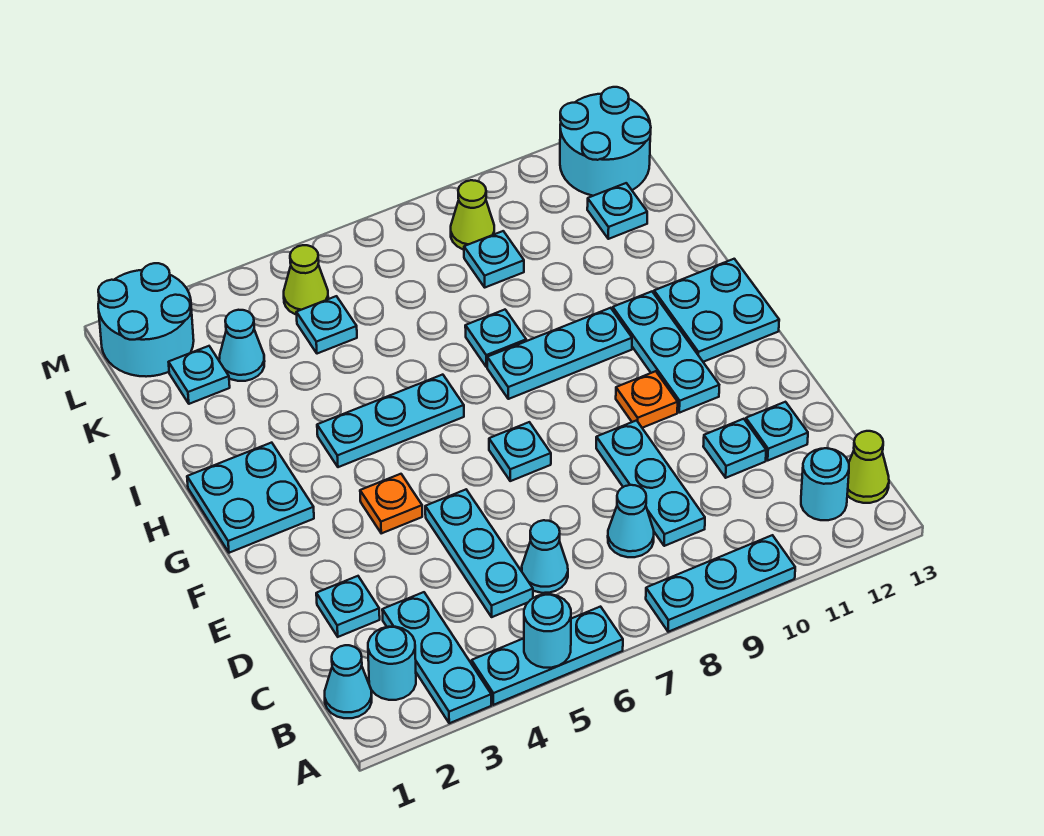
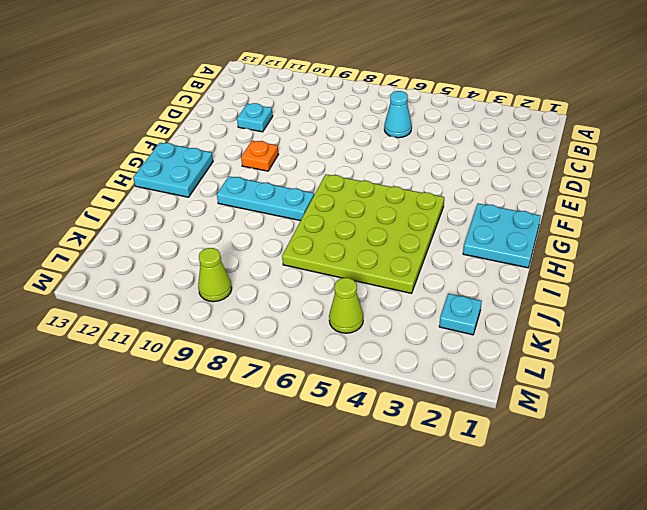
lime 4x4 plate [282,174,444,293] -> cyan 1x3 plate [317,375,464,467]
none -> cyan 1x3 plate [382,592,491,723]
none -> cyan 1x3 plate [472,607,623,705]
none -> cyan 1x3 plate [646,535,795,632]
none -> cyan 1x1 cone [325,645,372,718]

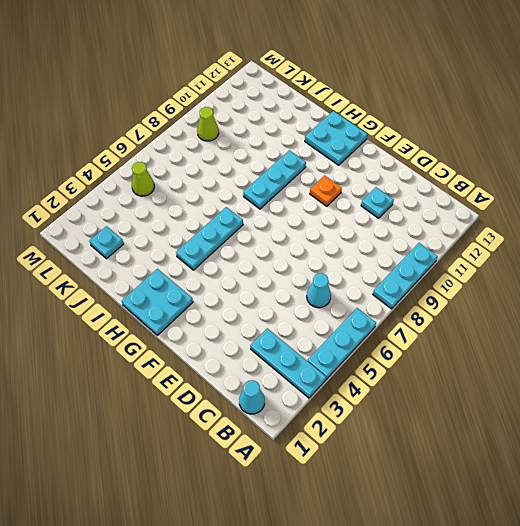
none -> cyan 1x1 round brick [368,627,416,700]
none -> cyan 1x1 round brick [801,448,849,520]
none -> lime 1x1 cone [847,431,889,503]
none -> cyan 1x3 plate [425,490,533,617]

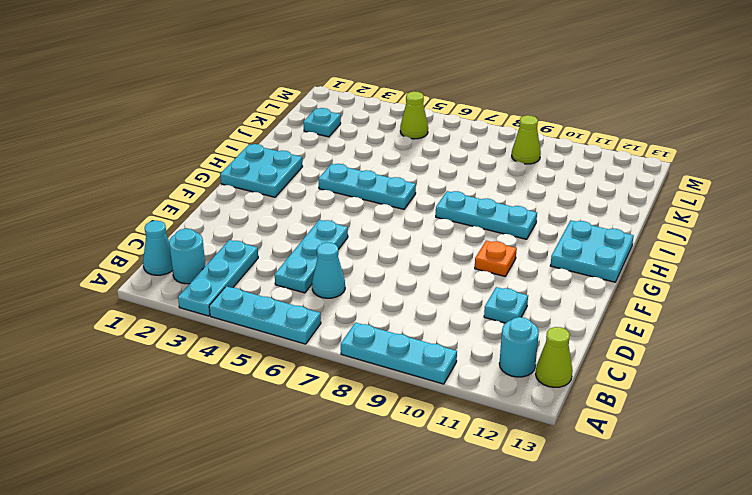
none -> cyan 1x1 cone [608,485,654,557]
none -> cyan 1x3 plate [596,420,705,546]
none -> cyan 1x1 plate [316,576,380,637]
none -> cyan 1x1 plate [746,402,808,460]

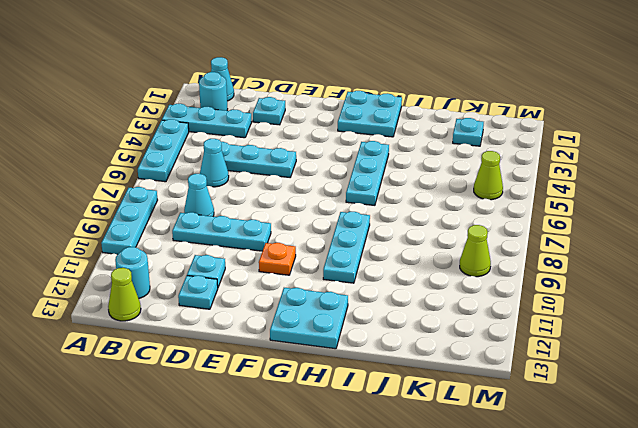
none -> orange 1x1 plate [360,474,422,533]
none -> cyan 1x1 plate [489,422,551,481]
none -> cyan 1x3 plate [613,292,719,413]
none -> cyan 1x1 plate [465,310,526,367]

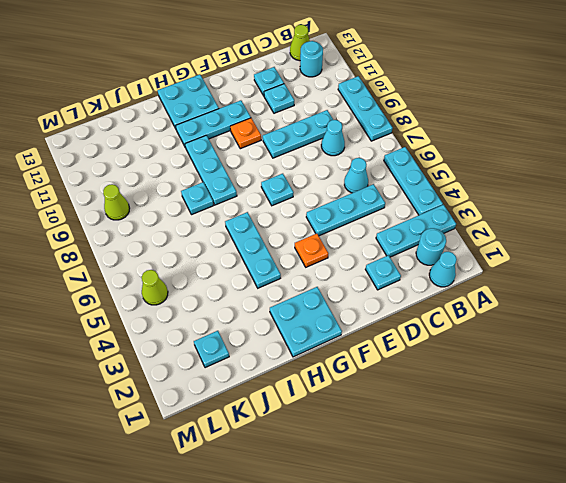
none -> cyan 1x1 cone [219,310,265,381]
none -> cyan 1x1 plate [296,296,357,354]
none -> cyan 1x1 plate [464,231,524,287]
none -> cyan 1x1 plate [587,183,647,239]

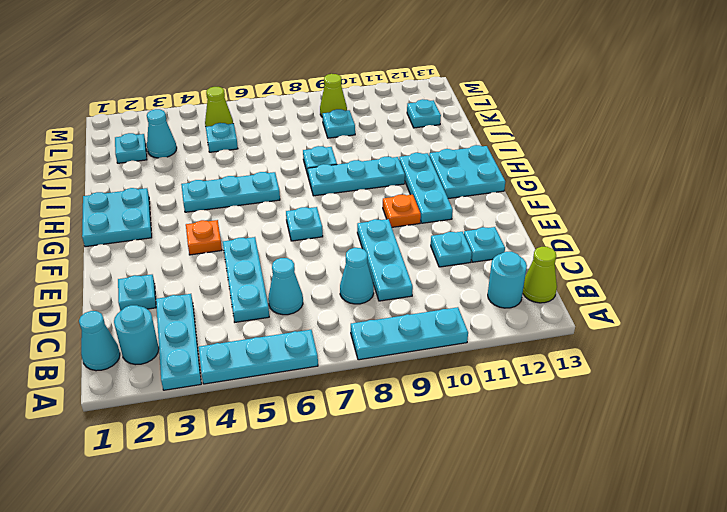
none -> cyan 2x2 round brick [98,263,194,377]
none -> cyan 2x2 round brick [560,87,651,196]
none -> cyan 1x1 round brick [524,594,571,668]

